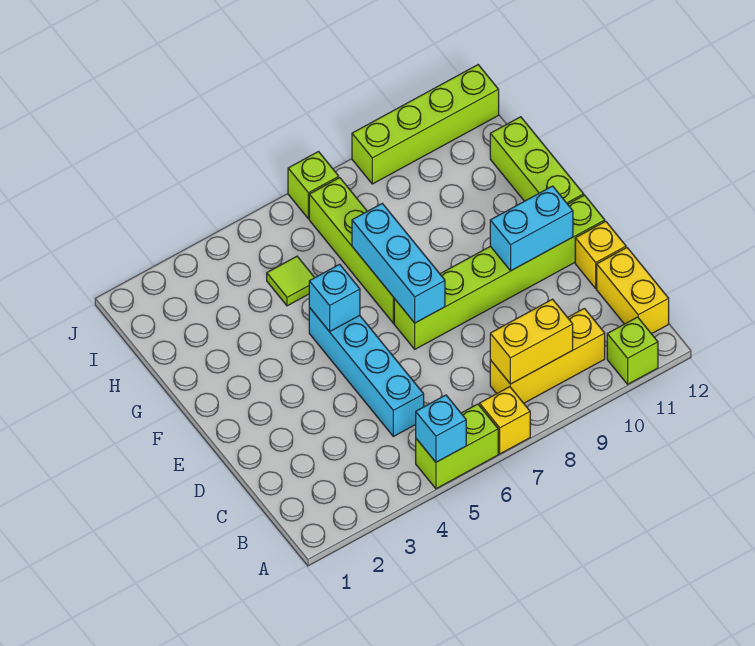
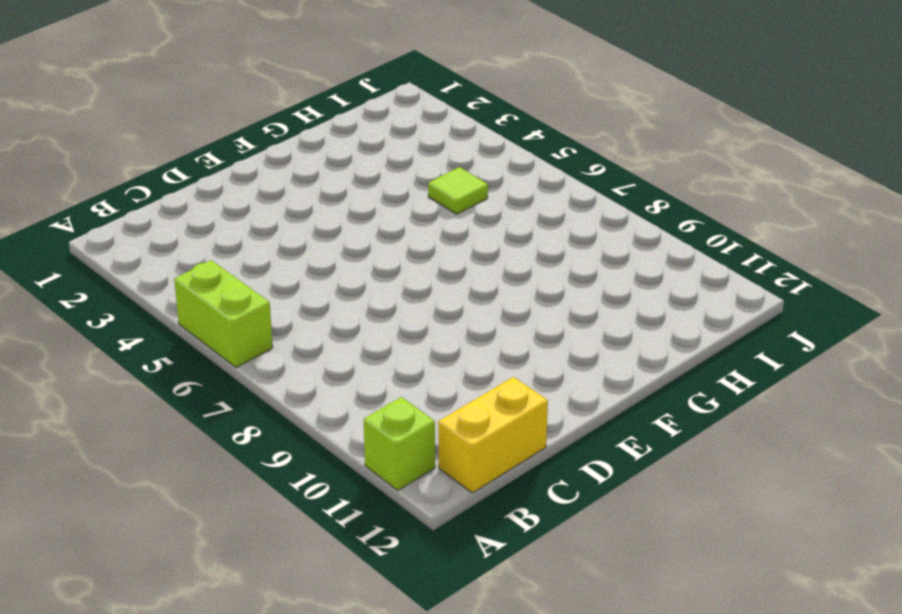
none -> yellow 1x1 brick [480,387,530,454]
none -> yellow 1x3 brick [490,308,605,403]
none -> cyan 1x4 brick [309,308,424,436]

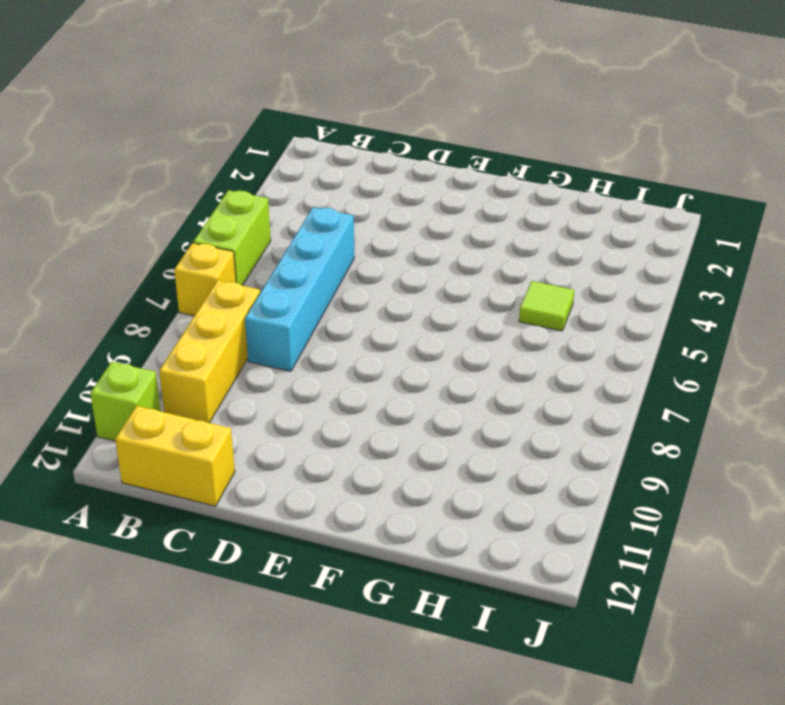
cyan 1x4 brick [245,207,354,371] -> cyan 1x4 brick turned to [309,308,424,436]
none -> yellow 1x1 brick [575,221,626,288]
none -> lime 1x6 brick [394,195,605,349]
none -> lime 1x4 brick [309,178,395,323]

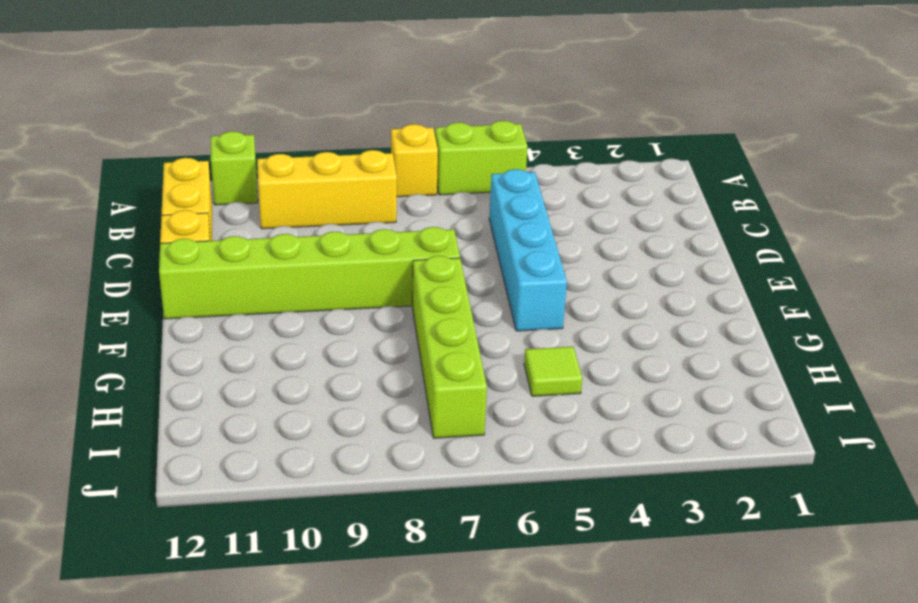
none -> lime 1x3 brick [490,117,584,204]
none -> lime 1x1 brick [288,152,339,219]
none -> lime 1x4 brick [352,65,499,184]

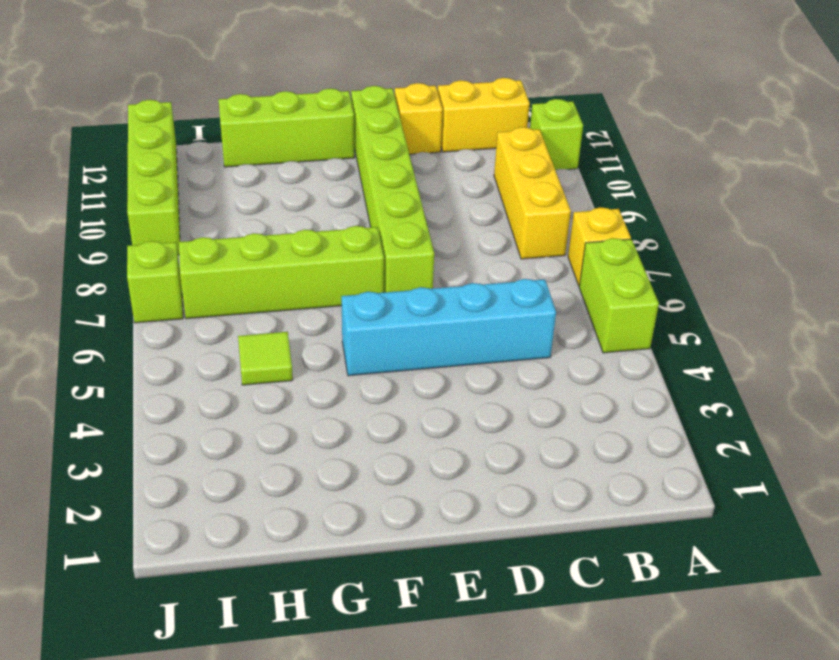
none -> cyan 1x1 brick [416,395,466,462]
none -> yellow 1x2 brick [490,299,573,384]
none -> cyan 1x3 brick [352,204,445,323]

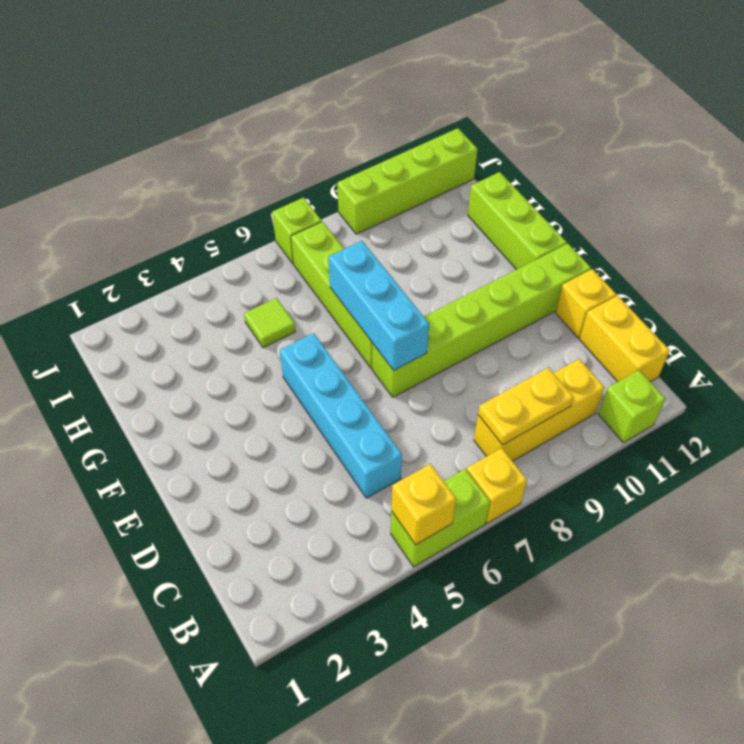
yellow 1x1 brick [391,464,456,545] -> cyan 1x1 brick [416,395,466,462]
yellow 1x2 plate [478,368,573,445] -> yellow 1x2 brick [490,299,573,384]
none -> cyan 1x2 brick [490,186,573,271]
none -> cyan 1x1 brick [309,264,360,332]

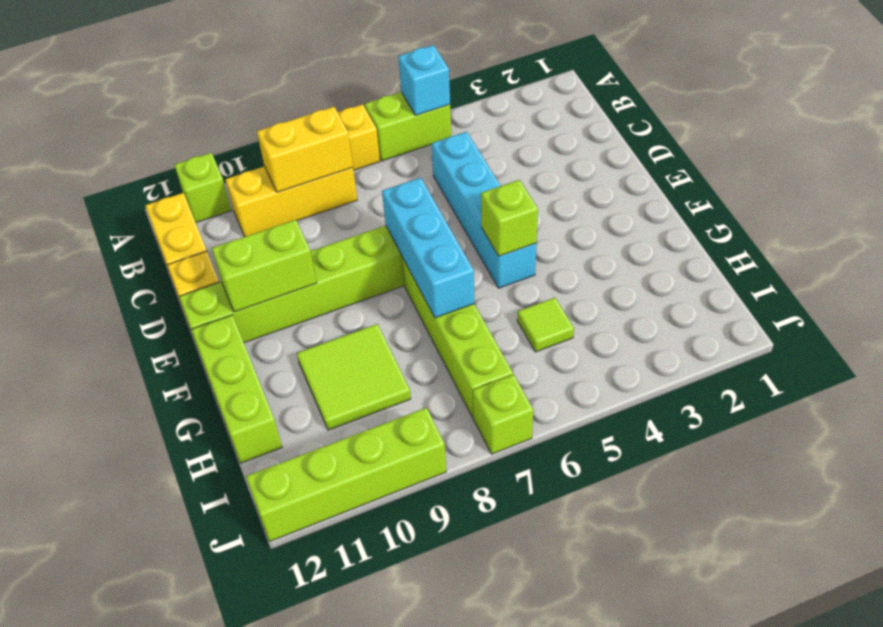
lime 1x2 brick [212,220,317,312] -> cyan 1x2 brick [490,186,573,271]
lime 1x1 brick [481,180,538,256] -> cyan 1x1 brick [309,264,360,332]
lime 2x2 tile [297,324,411,430] -> none

